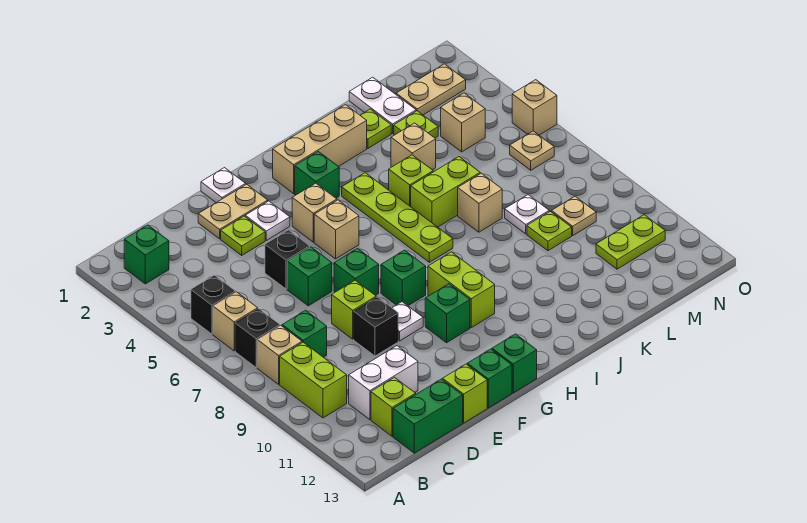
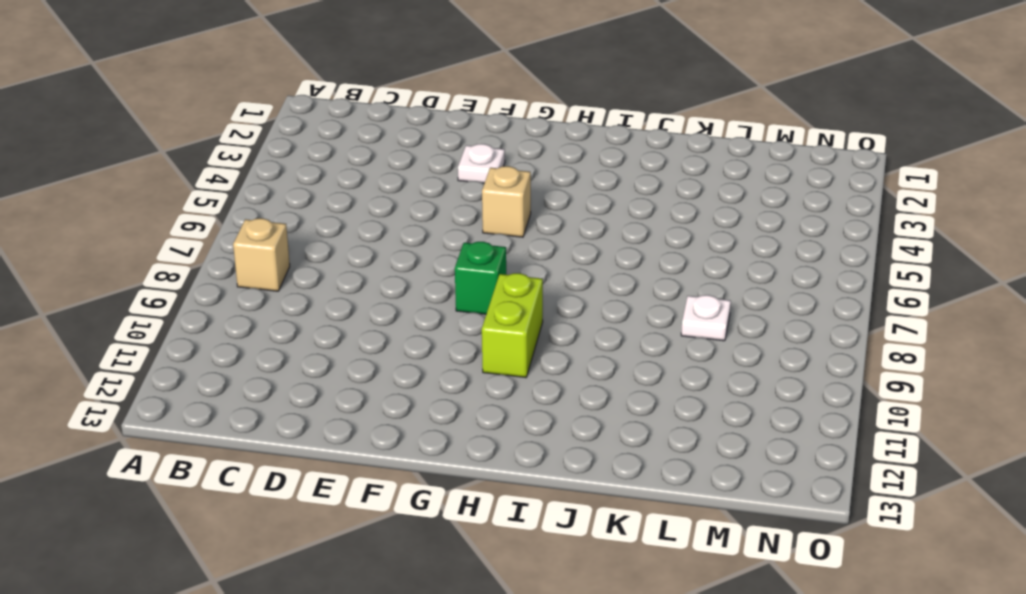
none -> green 1x1 brick [124,225,169,284]
none -> black 1x1 brick [191,275,236,334]
none -> tan 1x1 brick [213,292,258,351]
none -> black 1x1 brick [235,309,280,368]

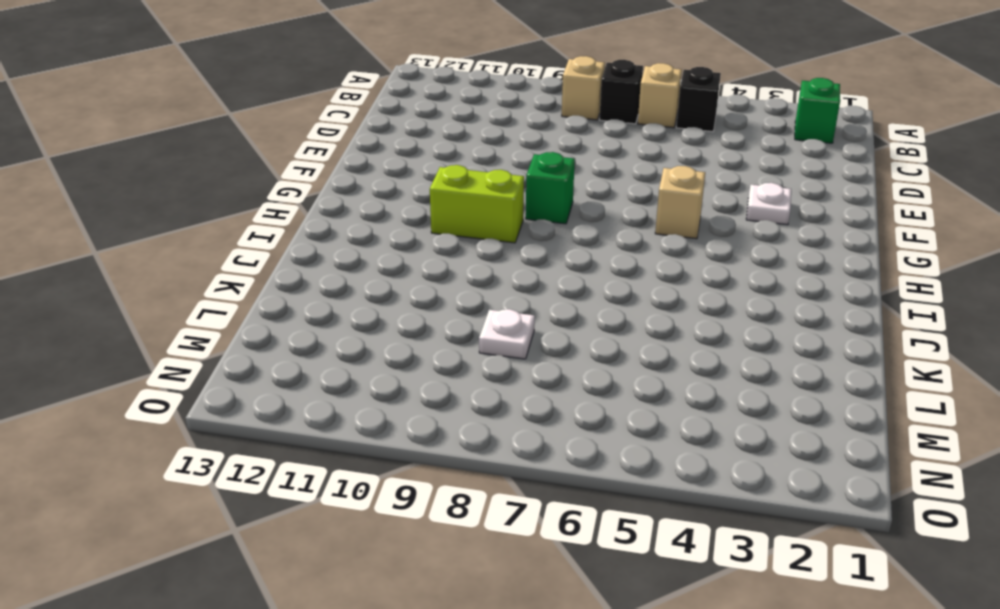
none -> lime 1x2 brick [280,342,347,418]
none -> green 1x1 brick [282,310,327,357]
none -> white 1x2 brick [349,346,418,420]
none -> lime 1x1 brick [371,377,416,436]

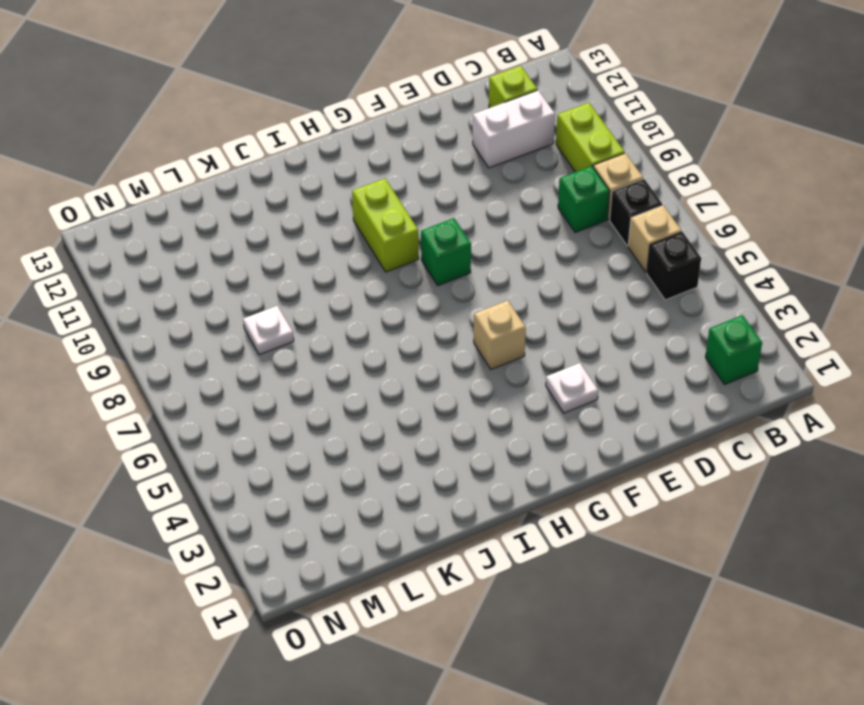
none -> green 1x2 brick [393,379,463,453]
none -> tan 1x2 plate [198,184,268,239]
none -> lime 1x1 plate [221,216,265,255]
none -> black 1x1 brick [265,230,310,289]

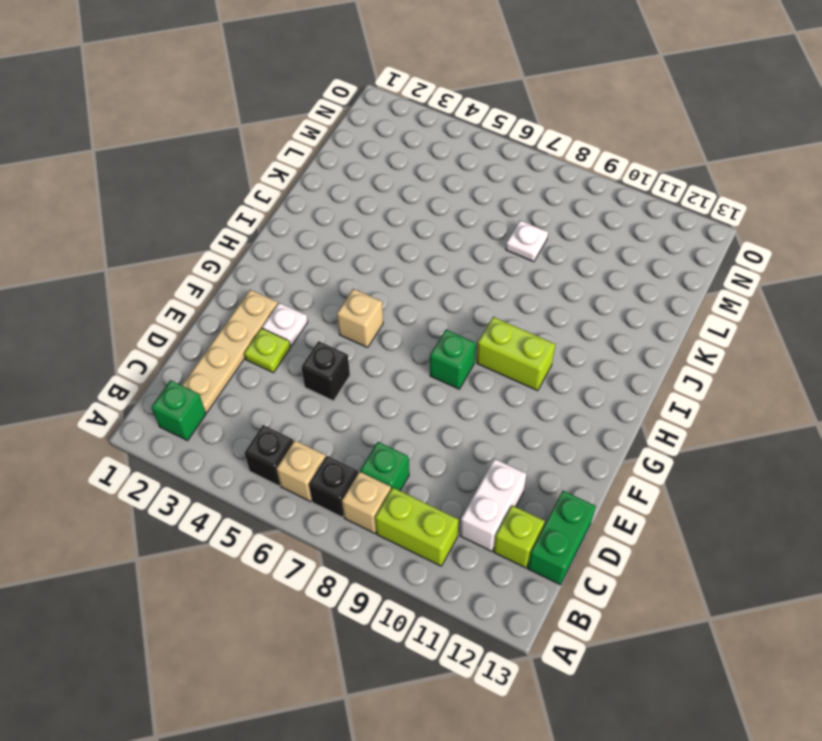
tan 1x4 plate [182,290,278,413] -> tan 1x2 plate [198,184,268,239]
none -> green 1x1 brick [287,247,332,306]
none -> lime 1x1 brick [332,280,376,339]
none -> black 1x1 brick [354,297,398,356]
none -> lime 1x1 brick [443,364,487,423]

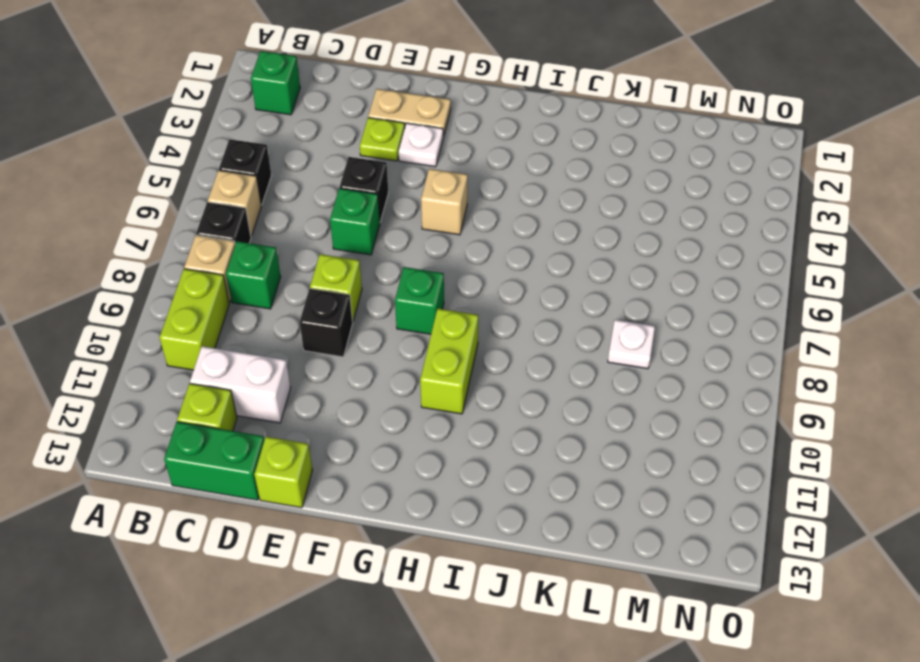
none -> white 1x1 plate [201,168,246,203]
none -> green 1x1 brick [334,249,379,295]
none -> white 1x1 plate [392,302,423,341]
none -> green 1x1 brick [467,349,512,408]

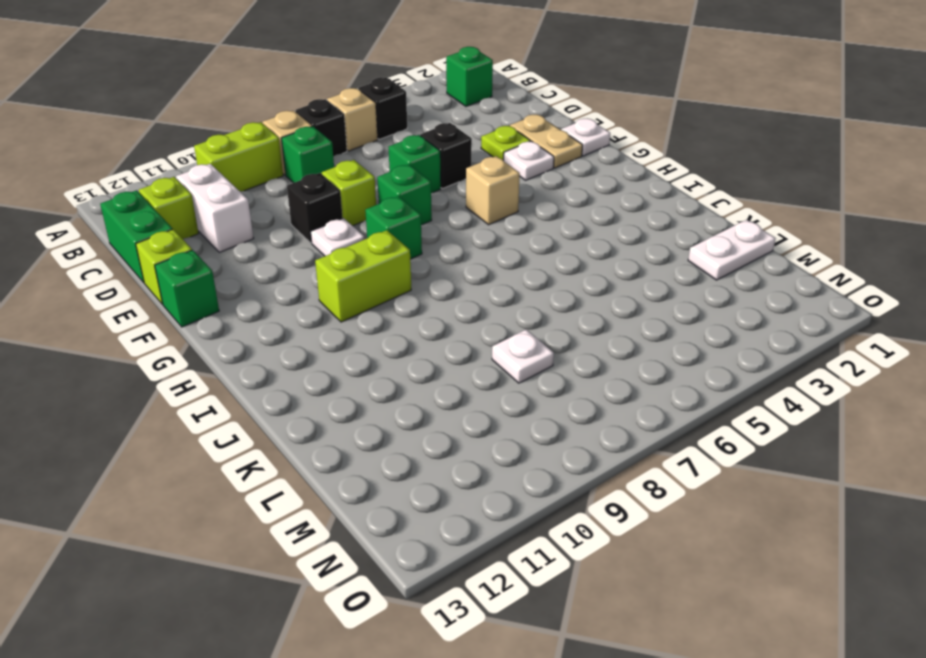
none -> tan 1x1 brick [292,183,337,242]
none -> green 1x1 brick [425,284,470,343]
none -> green 1x1 brick [492,334,537,393]
none -> tan 1x3 brick [273,105,367,193]

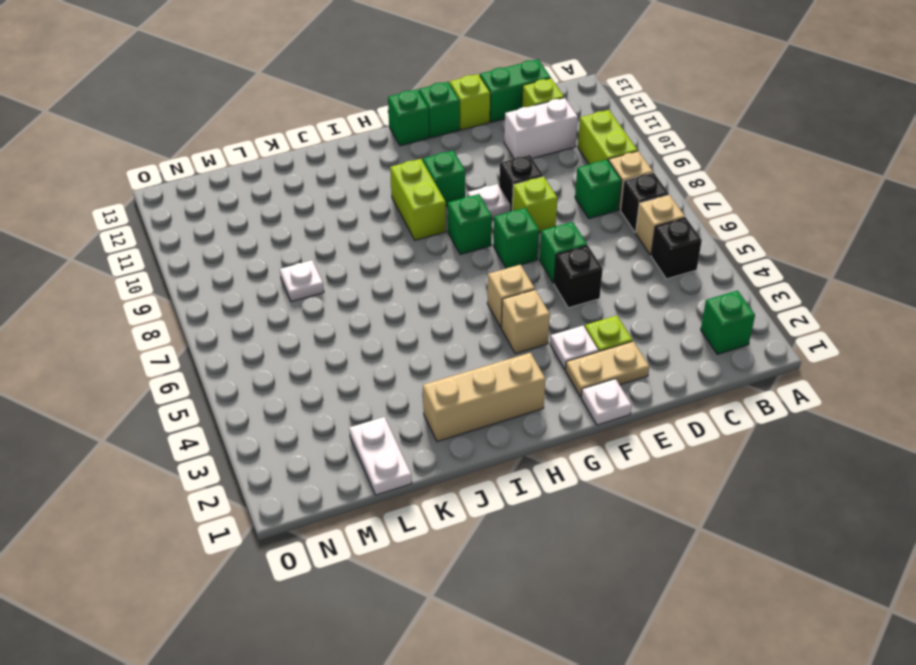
none -> green 1x1 brick [295,151,339,198]
none -> lime 1x4 plate [342,173,453,262]
none -> lime 1x1 brick [389,155,433,207]
none -> lime 1x2 brick [411,157,480,227]

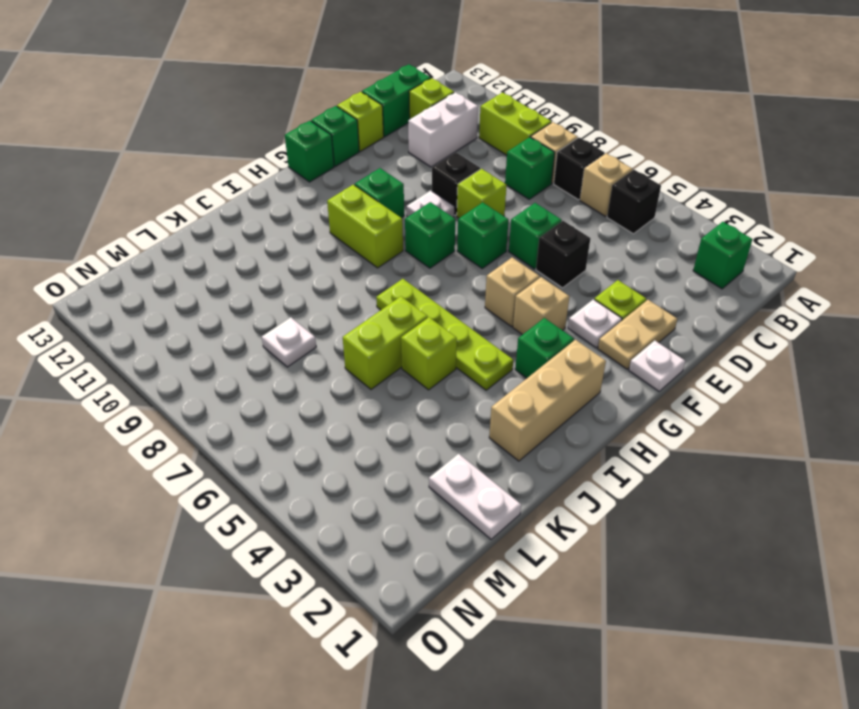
none -> lime 1x1 plate [360,109,391,148]
none -> tan 1x1 brick [391,123,436,170]
none -> tan 1x1 brick [458,173,502,232]
none -> lime 1x1 plate [394,111,438,138]

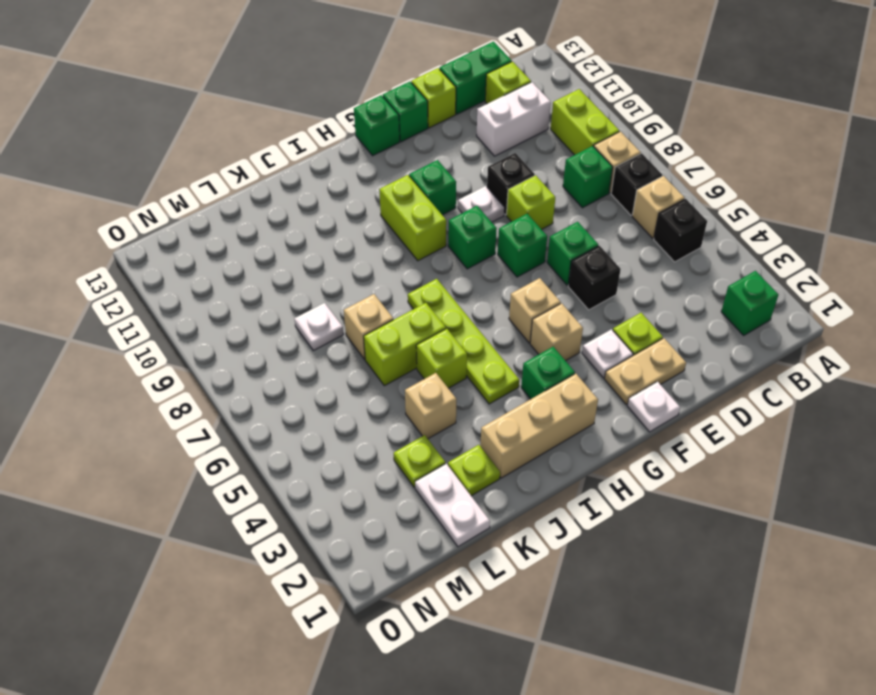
none -> lime 1x1 plate [527,211,572,251]
none -> tan 1x2 plate [396,64,466,115]
none -> tan 1x1 brick [441,93,485,152]
none -> tan 1x1 plate [552,196,596,235]

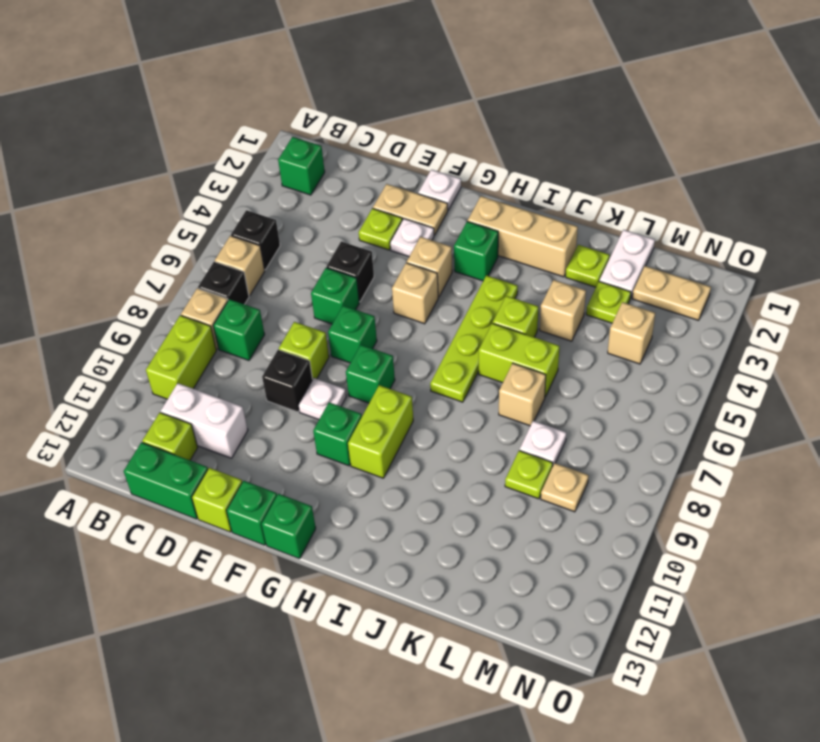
none -> lime 1x2 plate [596,215,665,269]
none -> tan 1x1 plate [510,131,554,170]
none -> tan 1x1 brick [512,80,557,135]

